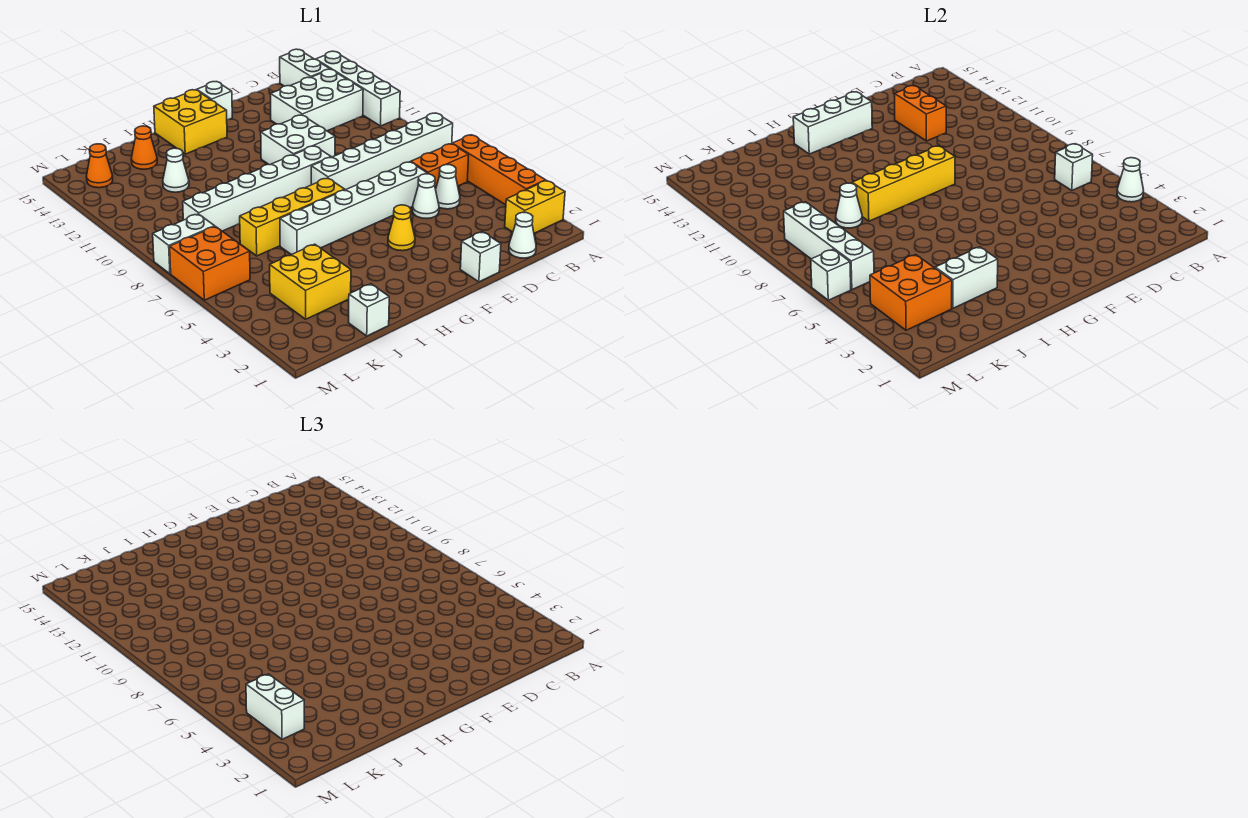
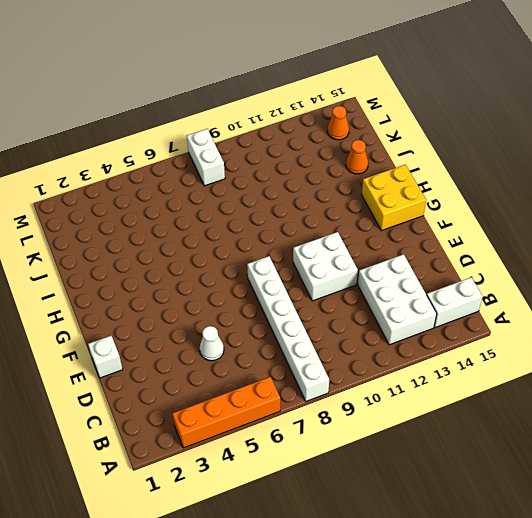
none -> yellow 1x2 brick [505,181,565,233]
none -> white 1x4 brick [316,51,400,126]
none -> orange 1x2 brick [411,144,469,189]
none -> white 1x1 cone [509,212,536,258]

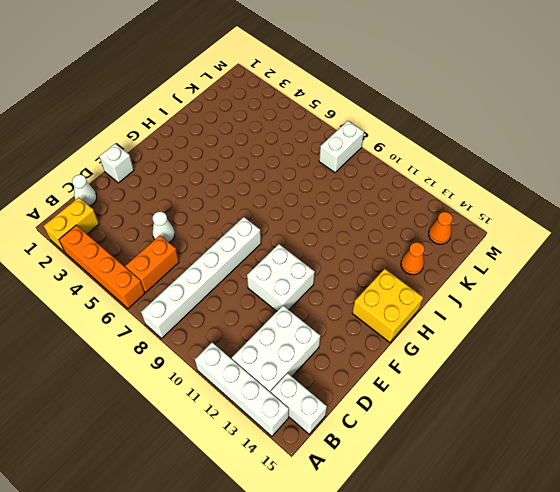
none -> white 1x1 cone [436,165,460,209]
none -> white 1x6 brick [280,162,427,255]
none -> yellow 1x1 cone [388,205,415,251]
none -> white 1x6 brick [183,146,331,231]

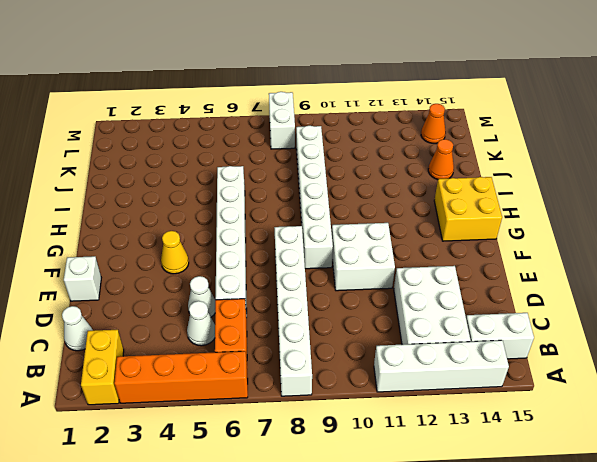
none -> white 1x1 brick [197,82,232,120]
none -> yellow 1x4 brick [240,178,345,256]
none -> white 1x1 brick [349,284,389,336]
none -> yellow 2x2 brick [270,244,351,319]

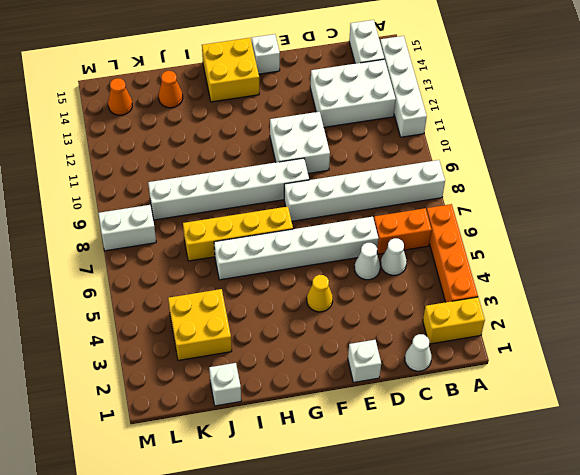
none -> white 1x1 cone [163,148,189,192]
none -> orange 2x2 brick [170,226,250,300]
none -> white 1x1 cone [1117,158,1143,202]
none -> white 1x1 brick [1055,144,1093,190]

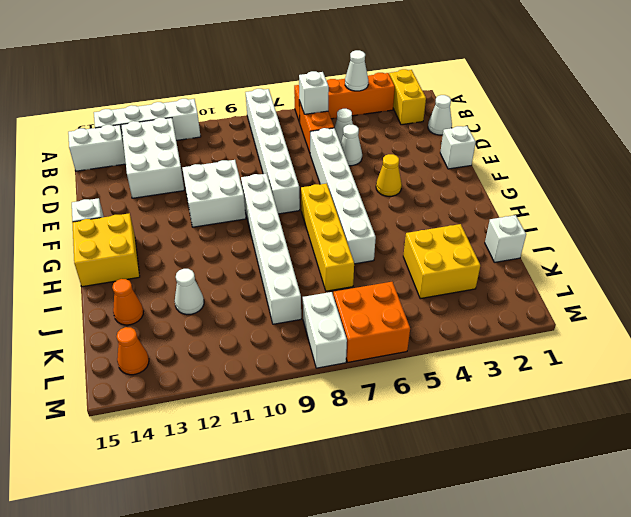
none -> orange 1x2 brick [894,86,946,141]
none -> yellow 1x4 brick [852,146,955,221]
none -> white 1x3 brick [793,92,872,154]
none -> white 1x2 brick [935,247,998,308]

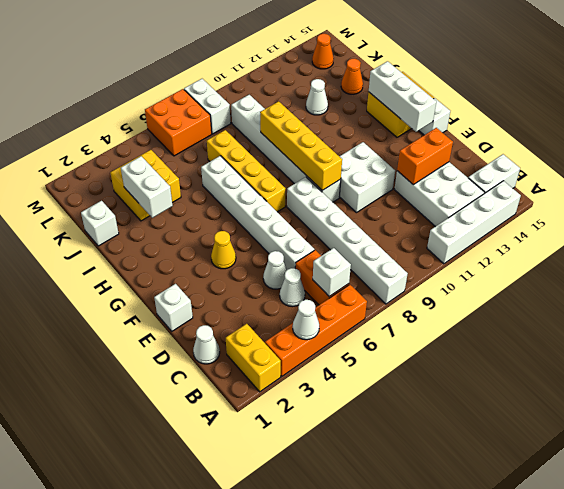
none -> white 1x1 cone [836,183,862,228]
none -> orange 2x2 brick [870,255,952,330]
none -> white 1x4 brick [784,202,874,290]
none -> white 1x1 brick [811,249,851,300]

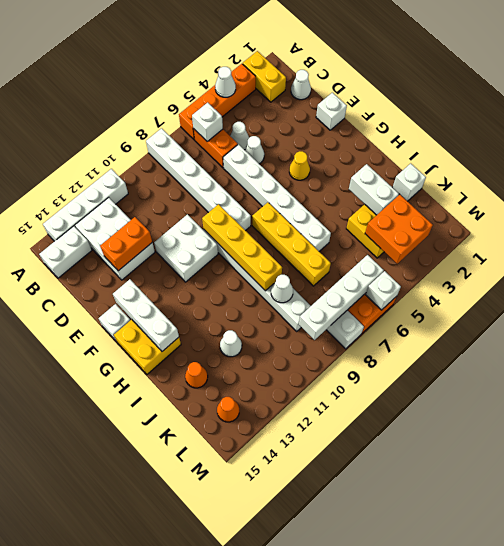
none -> white 1x2 brick [246,674,304,739]

